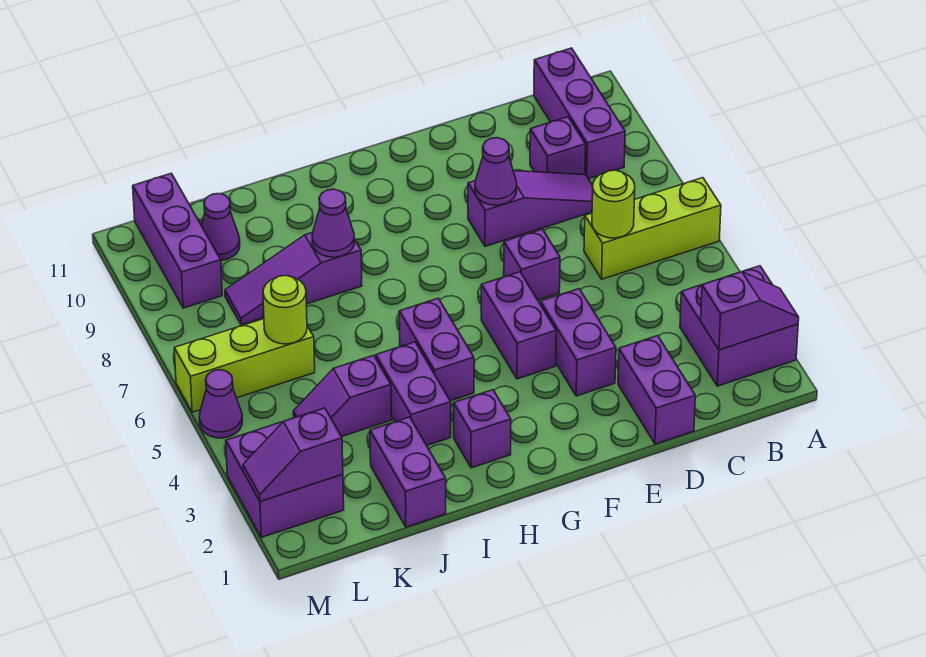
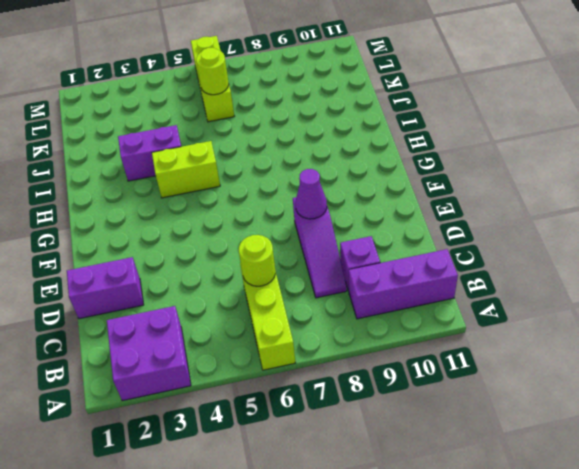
lime 1x2 brick [152,141,220,198] -> purple 1x2 brick [399,298,474,401]
none -> purple 1x2 brick [541,289,616,396]
none -> purple 1x1 brick [504,229,560,300]
none -> purple 1x2 brick [481,272,556,379]

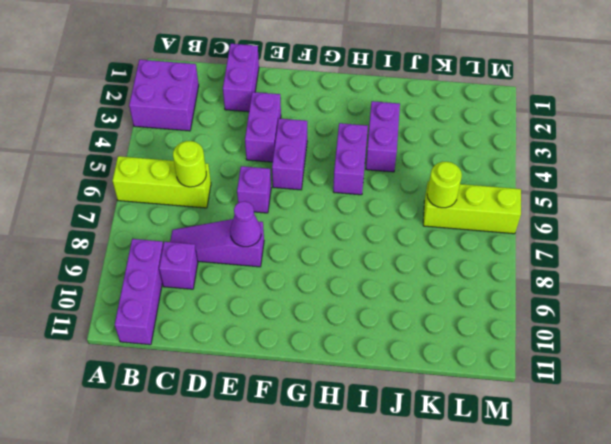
none -> purple 1x1 brick [454,390,511,468]
none -> purple 1x3 slope [225,232,362,325]
none -> purple 1x2 brick [370,417,446,527]

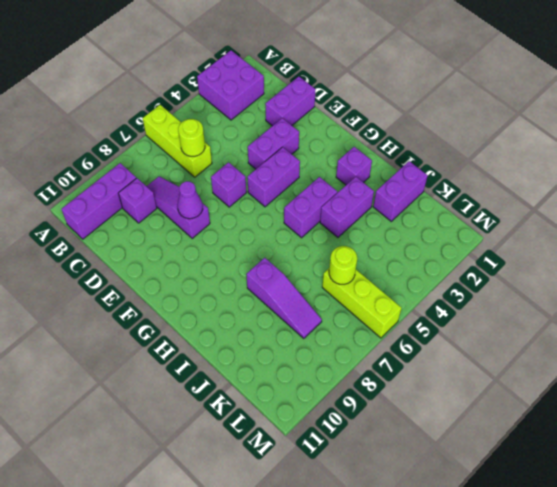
none -> purple 1x2 slope [293,355,391,437]
none -> purple 1x1 cone [201,194,240,261]
none -> purple 2x2 brick [226,422,344,537]

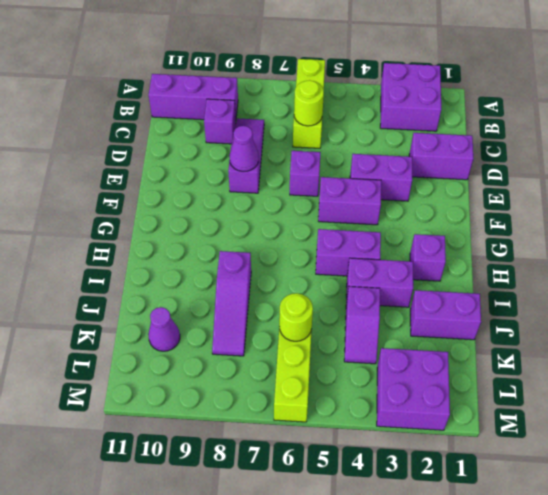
none -> purple 1x3 brick [133,173,222,308]
none -> purple 1x1 cone [199,370,242,438]
none -> purple 1x2 slope [701,272,799,350]

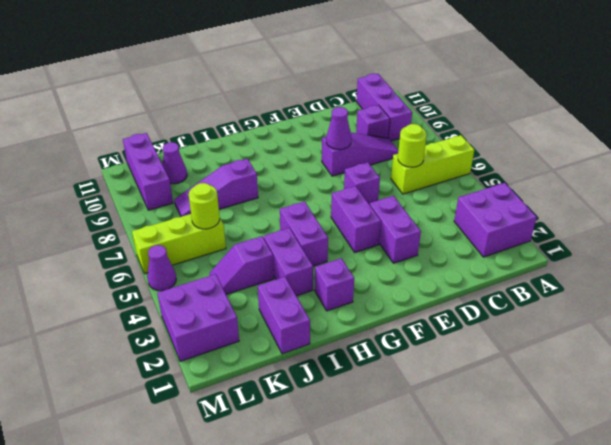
none -> purple 1x2 brick [618,336,695,444]
none -> purple 1x2 slope [701,272,799,350]
none -> purple 1x1 cone [312,189,354,257]

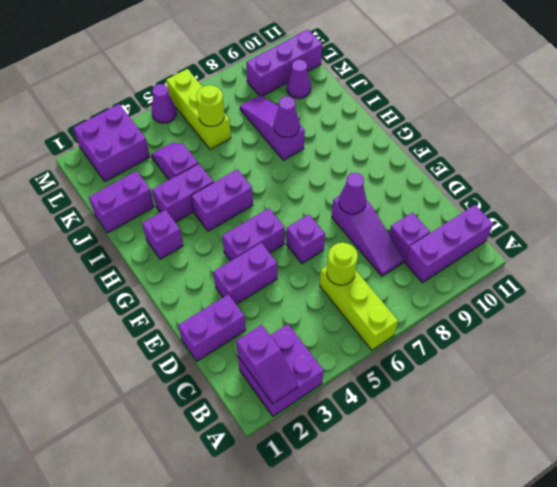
none -> purple 1x2 slope [243,408,343,501]

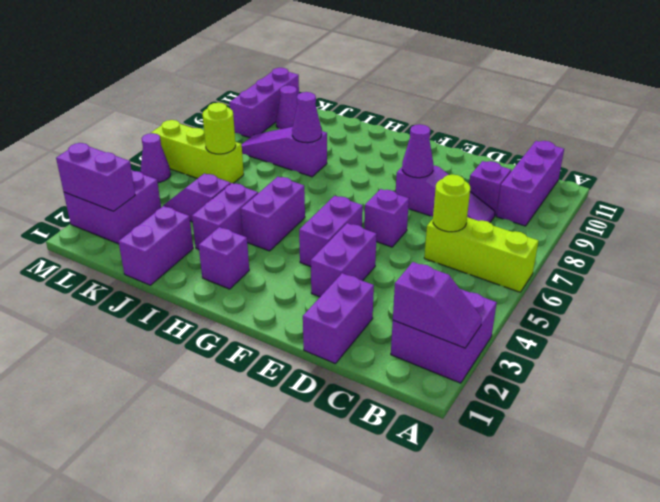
purple 1x2 brick [56,143,135,211] -> purple 1x2 slope [243,408,343,501]

